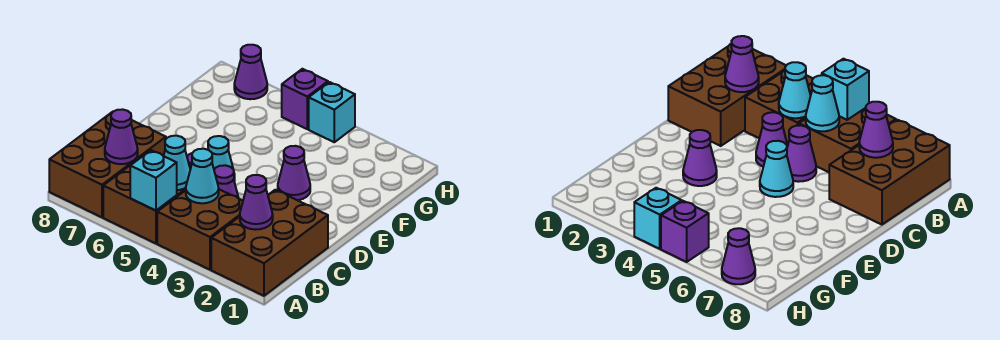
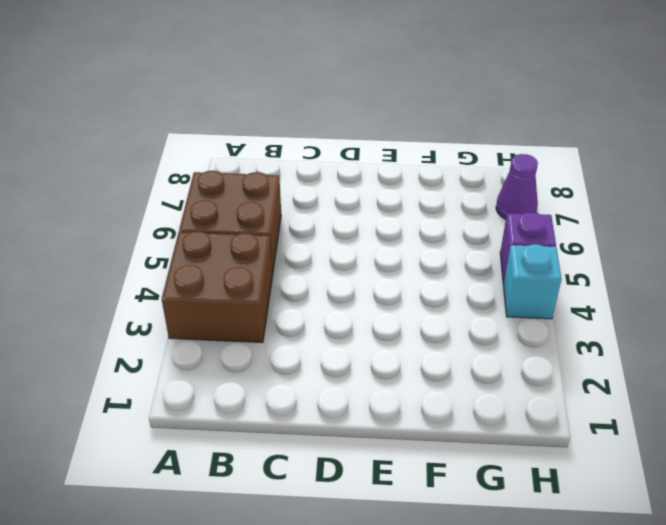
none -> brown 2x3 brick [211,190,328,296]
none -> brown 2x3 brick [49,112,166,217]
none -> purple 1x1 cone [214,165,238,198]

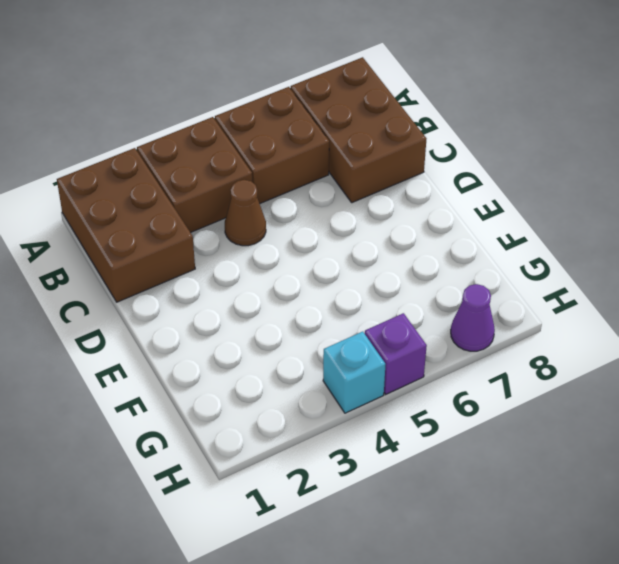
brown 1x1 cone [225,180,266,246] -> purple 1x1 cone [214,165,238,198]
none -> purple 1x1 cone [787,125,816,182]
none -> cyan 1x1 cone [208,136,235,182]
none -> purple 1x1 cone [278,146,310,200]

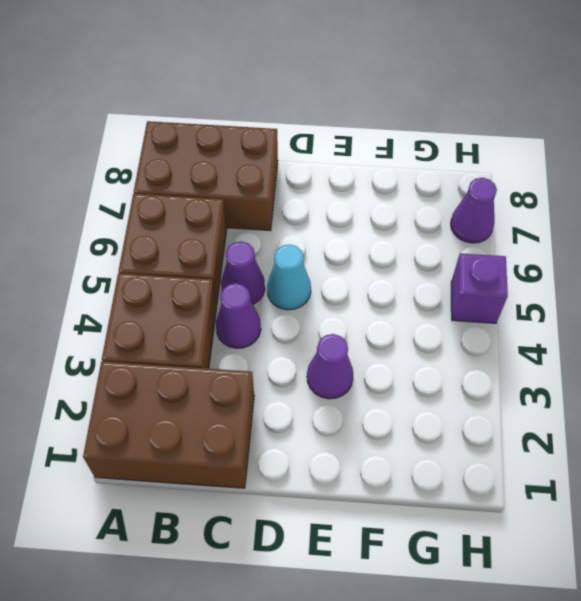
none -> cyan 1x1 brick [309,82,355,142]
none -> cyan 1x1 brick [130,150,177,211]
none -> purple 1x1 cone [240,175,273,230]

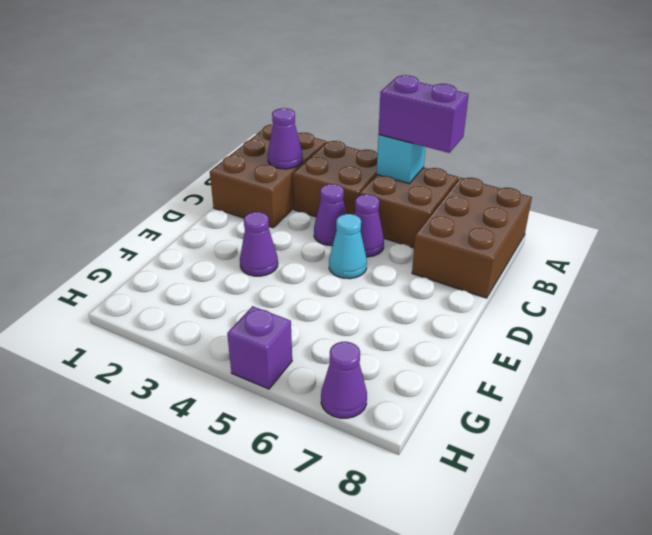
purple 1x2 brick [379,75,469,153] -> none
none -> cyan 1x1 brick [309,82,355,142]
none -> cyan 1x1 cone [186,149,219,203]
none -> cyan 1x1 cone [164,136,190,190]

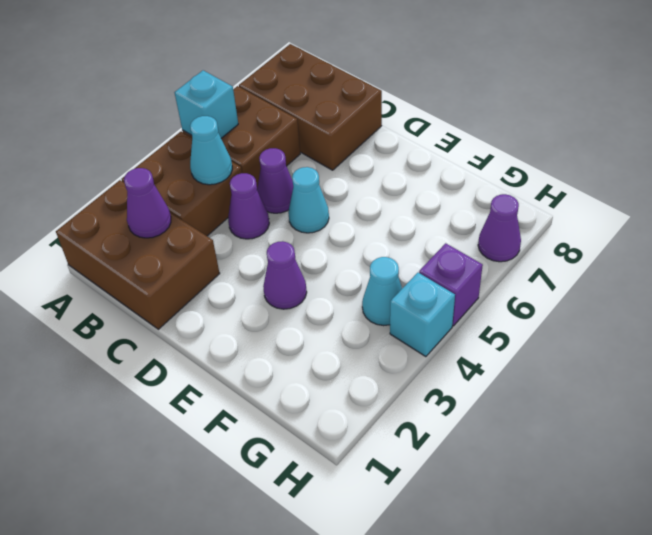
cyan 1x1 cone [362,257,402,326] -> cyan 1x1 cone moved to [164,136,190,190]
none -> purple 1x1 cone [105,109,138,164]

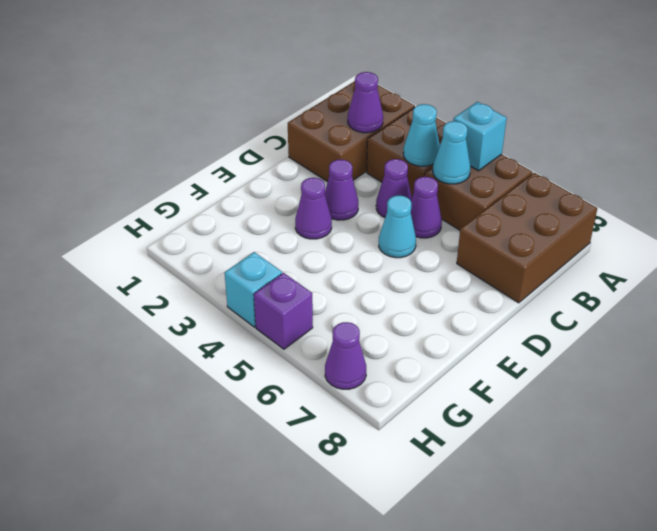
purple 1x1 cone [325,160,358,220] -> purple 1x1 cone moved to [105,109,138,164]

